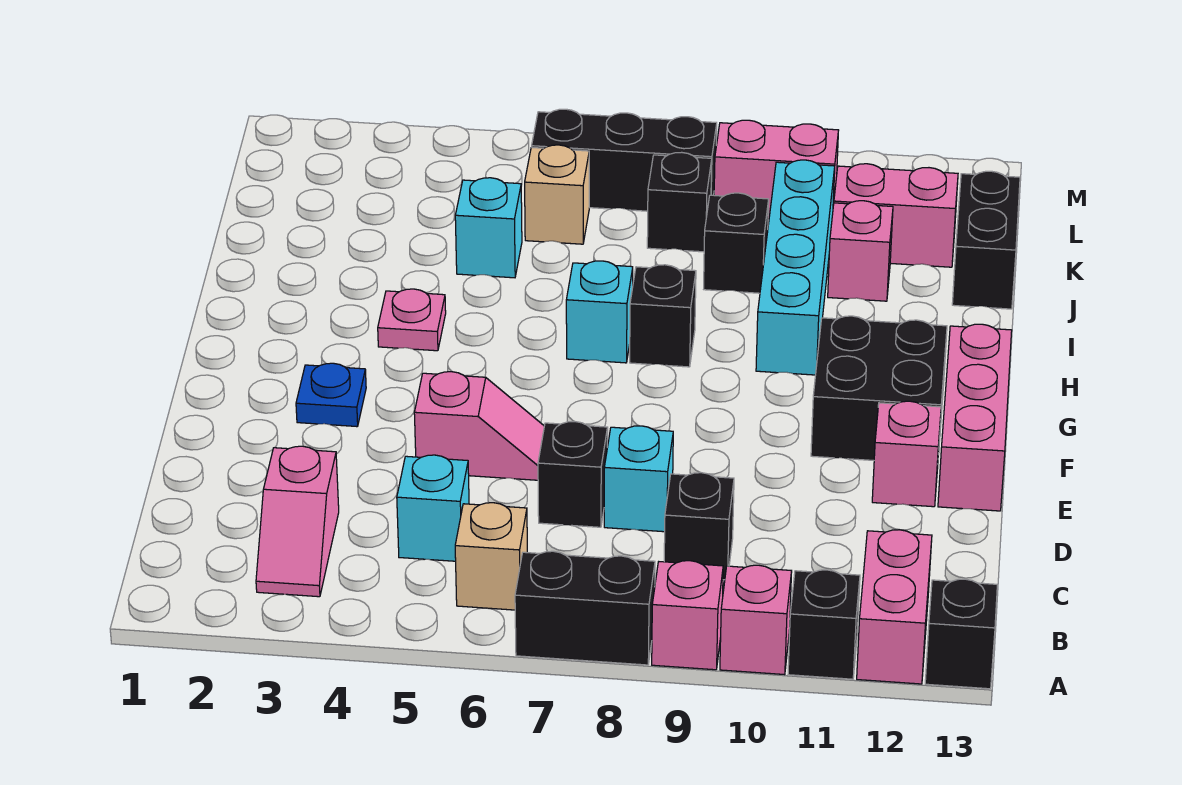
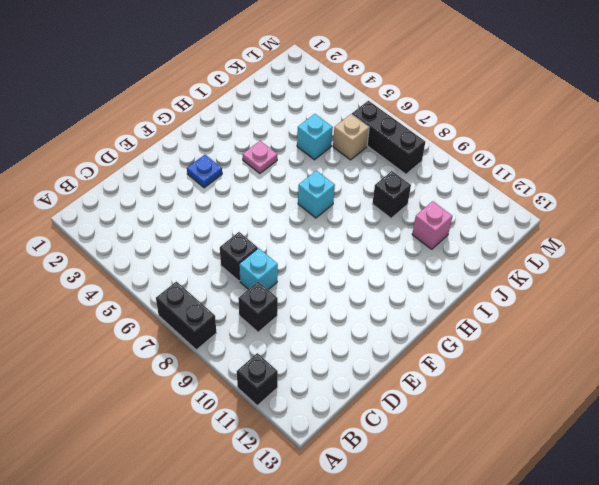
none -> pink 1x1 brick [652,561,723,670]
none -> pink 1x1 brick [720,565,792,675]
none -> pink 1x2 brick [857,530,932,684]
none -> black 1x1 brick [925,579,997,689]

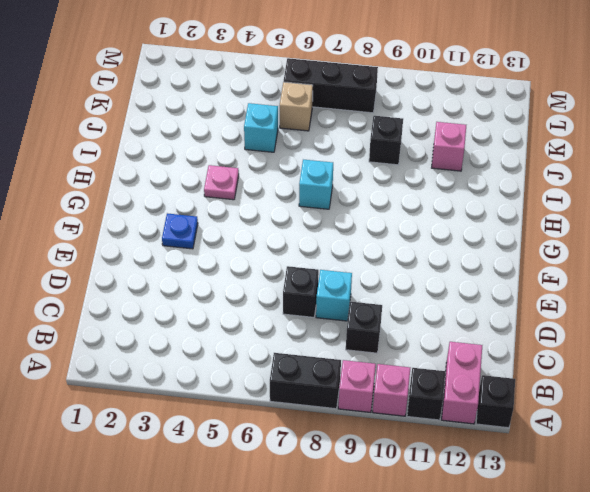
none -> pink 1x2 slope [256,446,339,597]
none -> tan 1x1 brick [455,503,527,610]
none -> cyan 1x1 brick [397,455,469,561]
none -> pink 1x2 slope [414,372,544,480]

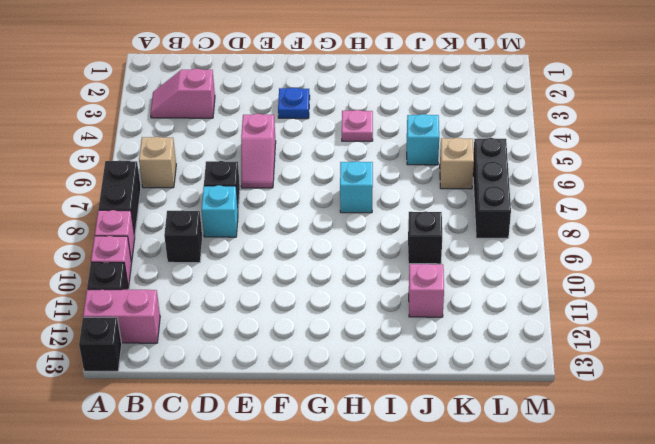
none -> cyan 1x1 brick [397,455,469,561]
none -> pink 1x1 brick [872,401,941,507]
none -> pink 1x3 brick [938,324,1012,511]
none -> black 2x2 brick [811,316,947,460]

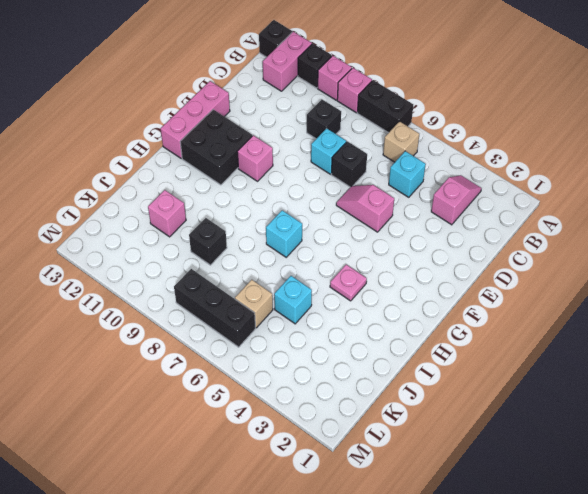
pink 1x1 brick [237,135,273,181] -> pink 1x1 brick moved to [872,401,941,507]
none -> blue 1x1 plate [296,363,366,427]
none -> black 1x1 brick [630,265,696,367]
none -> cyan 1x4 brick [756,160,835,375]
none -> black 1x2 brick [952,171,1020,309]

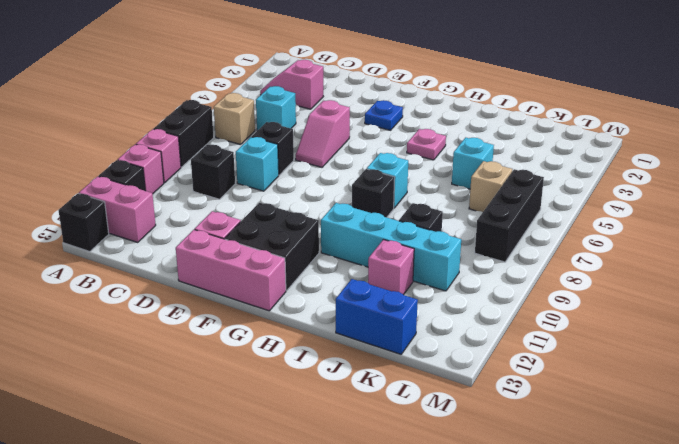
blue 1x2 brick [336,279,418,354] -> black 1x2 brick [952,171,1020,309]
none -> black 1x1 brick [647,152,712,252]
none -> pink 1x2 brick [834,164,958,267]
none -> pink 1x2 brick [714,120,839,219]

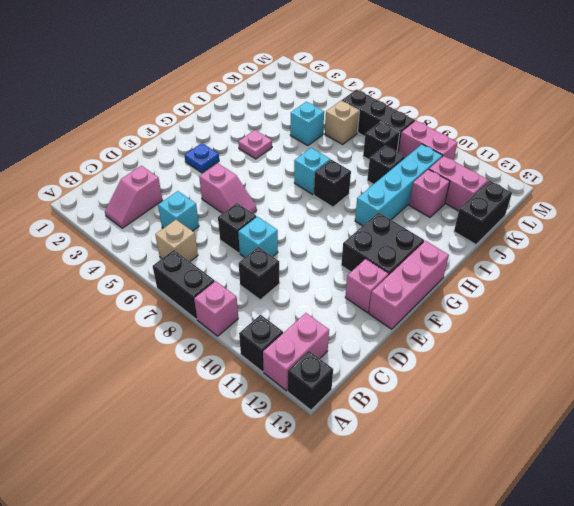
none -> pink 1x1 brick [720,565,792,675]

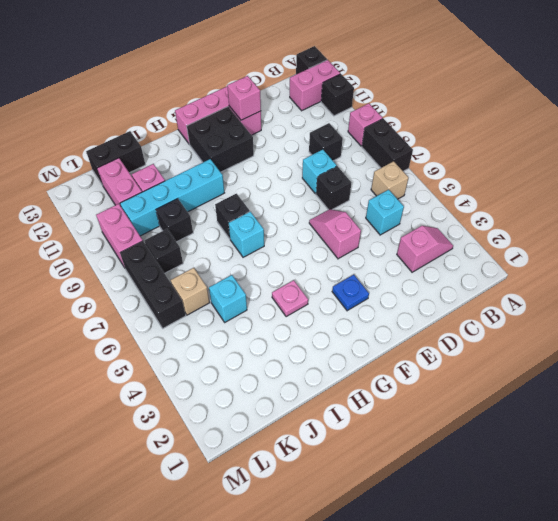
pink 1x1 brick [227,76,261,120] -> pink 1x1 brick moved to [720,565,792,675]

